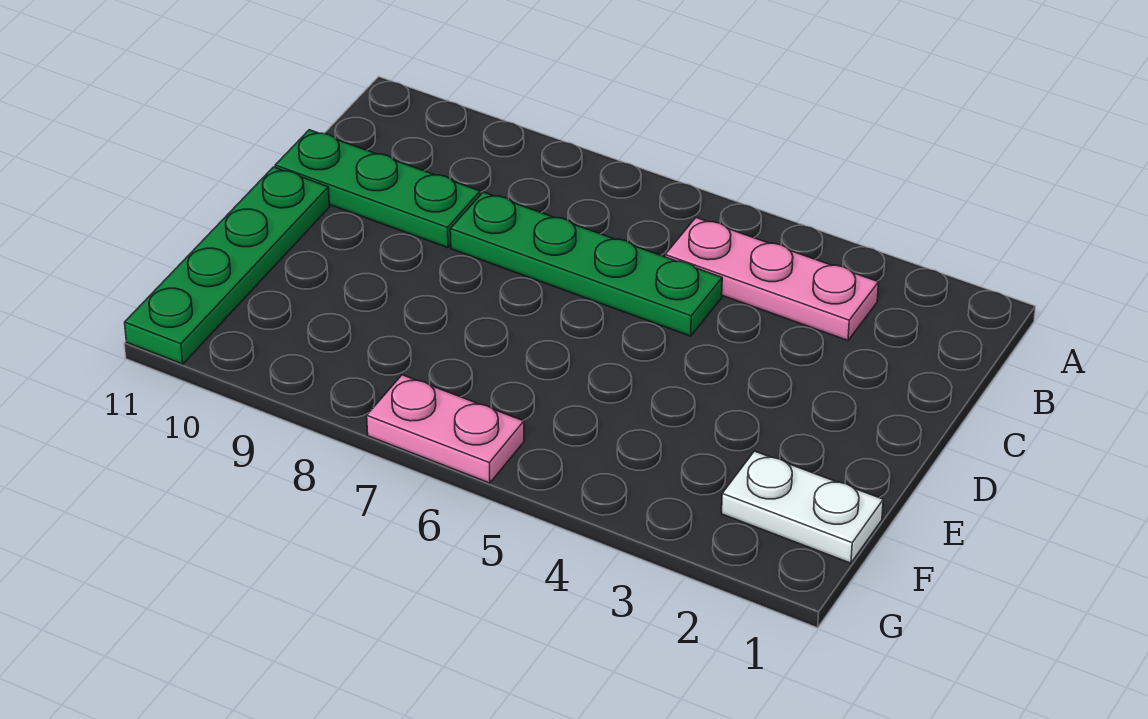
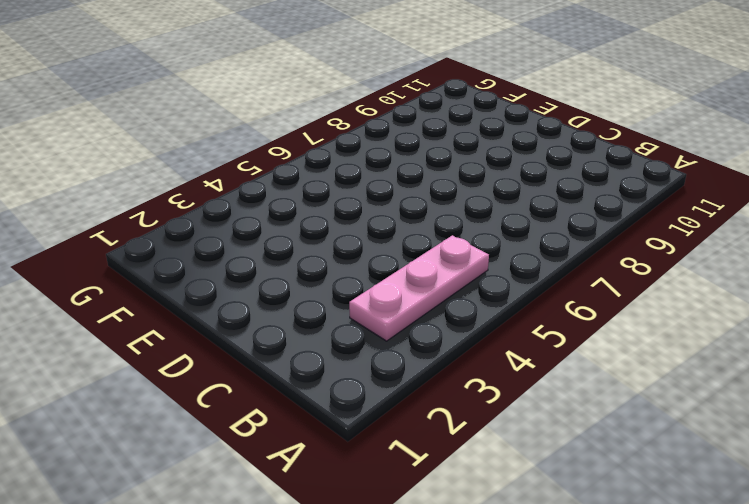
none -> green 1x4 plate [450,192,722,336]
none -> green 1x3 plate [275,130,480,248]

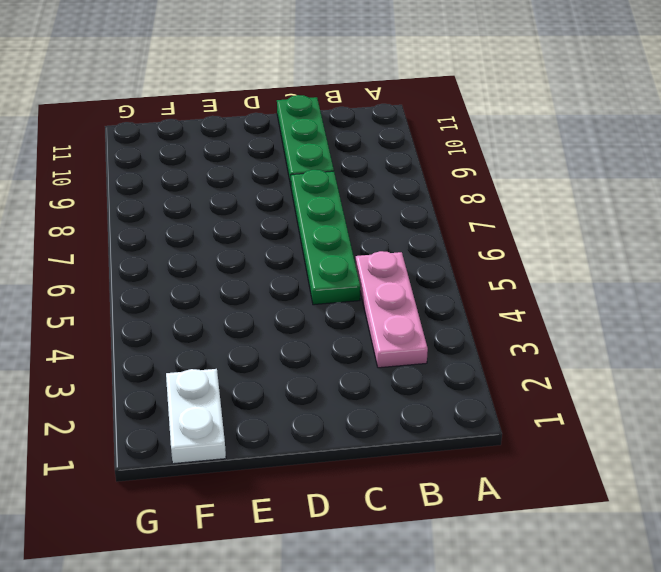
none -> green 1x4 plate [125,167,329,364]
none -> pink 1x2 plate [367,375,524,483]

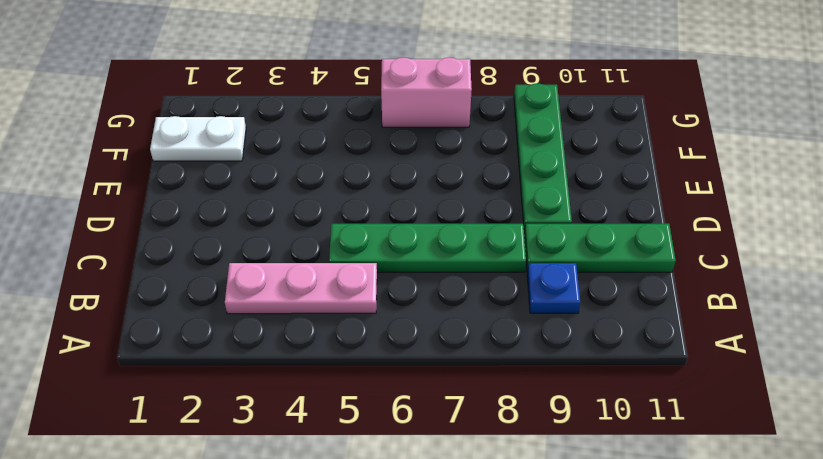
blue 1x1 plate [527,263,580,313] -> none
green 1x4 plate [514,83,572,233] -> green 1x4 plate moved to [125,167,329,364]
pink 1x2 brick [381,58,472,127] -> pink 1x2 plate [367,375,524,483]

